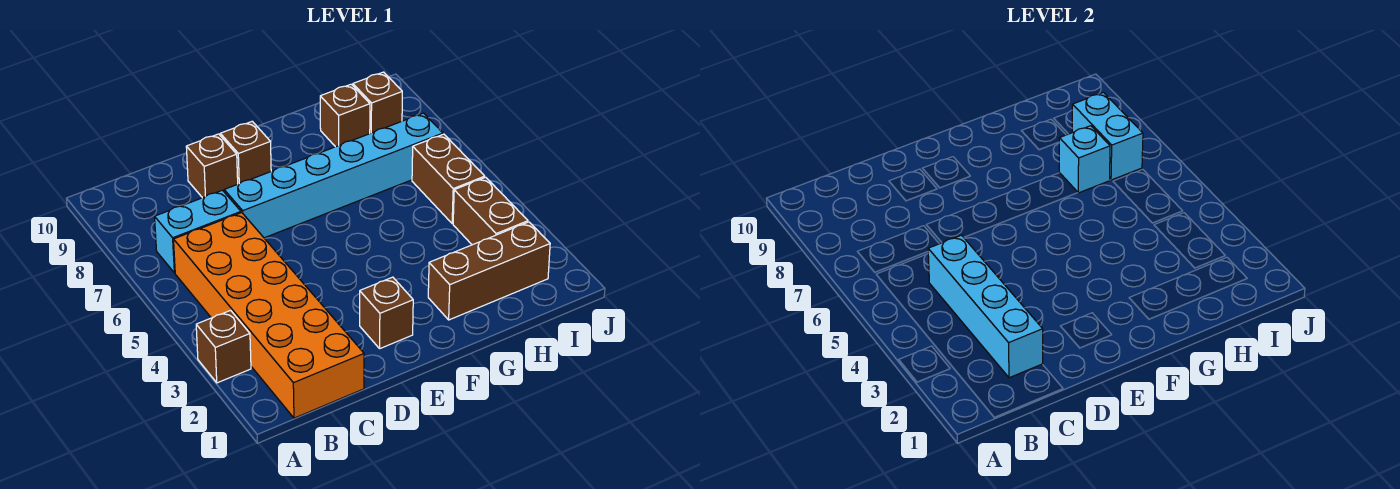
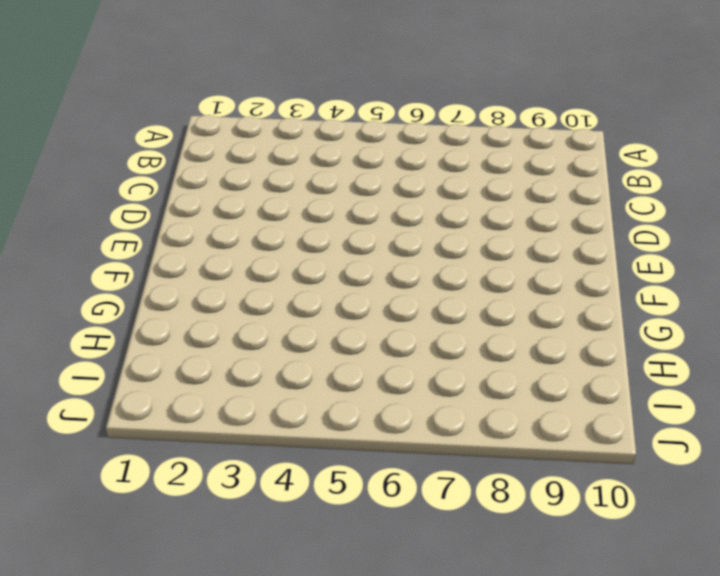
none -> brown 1x1 brick [196,311,251,383]
none -> orange 2x6 brick [174,213,364,418]
none -> cyan 1x2 brick [155,190,241,273]

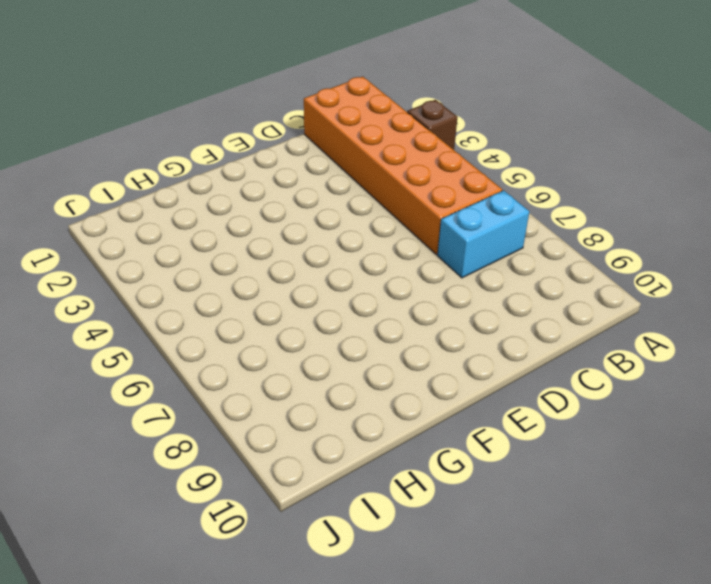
none -> cyan 1x6 brick [224,113,443,238]
none -> brown 1x1 brick [186,134,238,198]
none -> brown 1x1 brick [360,277,413,348]

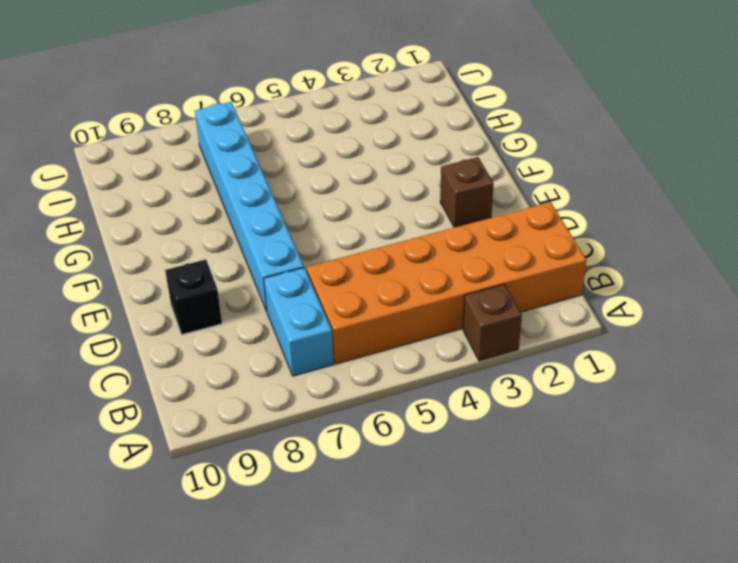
black 1x1 brick [165,259,222,335] -> brown 1x1 brick [186,134,238,198]
none -> brown 1x1 brick [220,121,271,184]
none -> brown 1x3 brick [428,222,550,320]
none -> brown 1x1 brick [320,84,370,147]

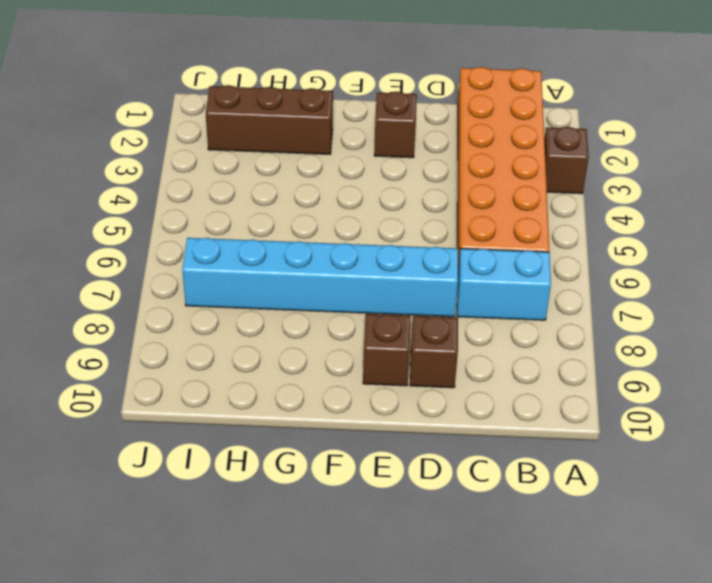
none -> brown 1x1 brick [320,84,370,147]
none -> brown 1x2 brick [453,177,528,245]
none -> brown 1x2 brick [412,134,485,224]

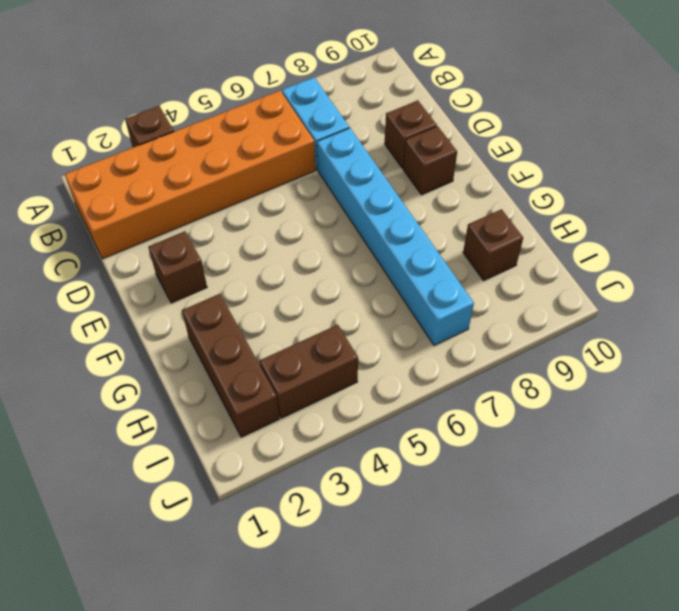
none -> brown 1x2 brick [412,134,485,224]
none -> brown 1x1 brick [353,72,402,133]
none -> cyan 1x4 brick [928,235,1043,378]

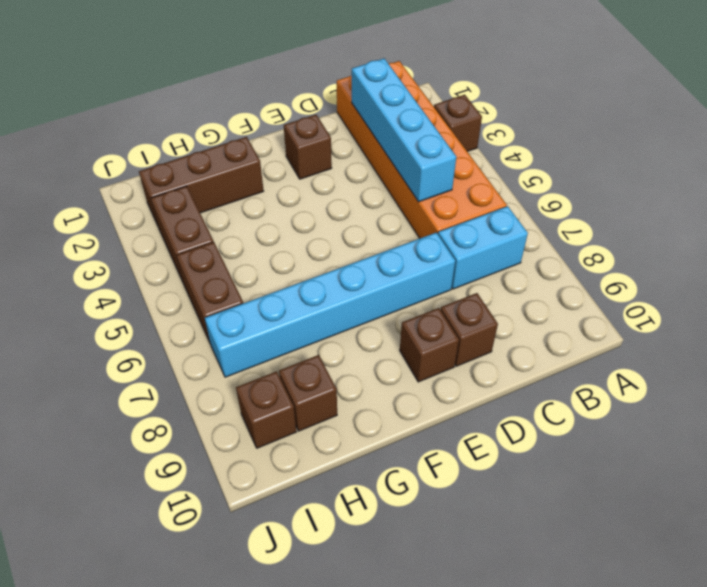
none -> cyan 1x1 brick [1059,126,1110,193]
none -> cyan 1x2 brick [1072,92,1143,180]

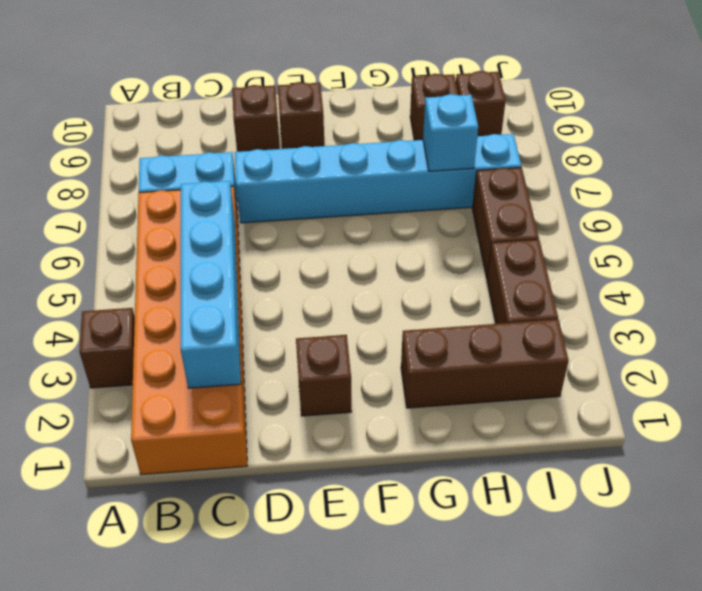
none -> cyan 1x2 brick [1072,92,1143,180]

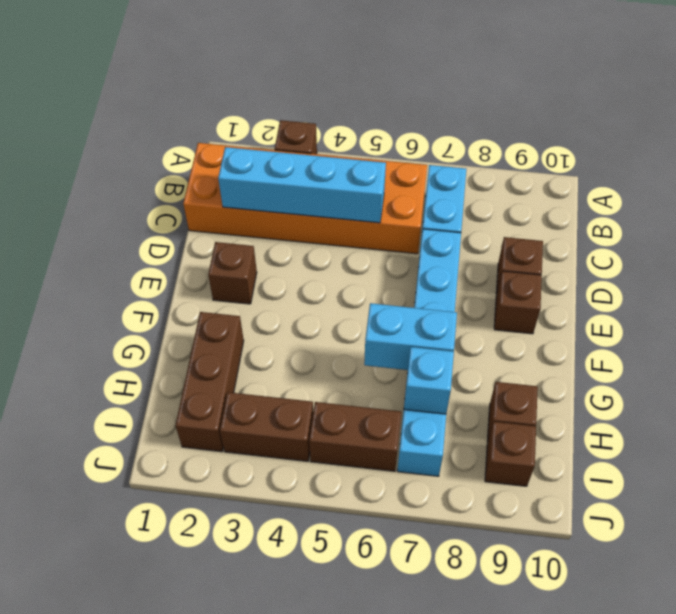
cyan 1x2 brick [364,303,457,370] -> cyan 1x2 brick moved to [1072,92,1143,180]

